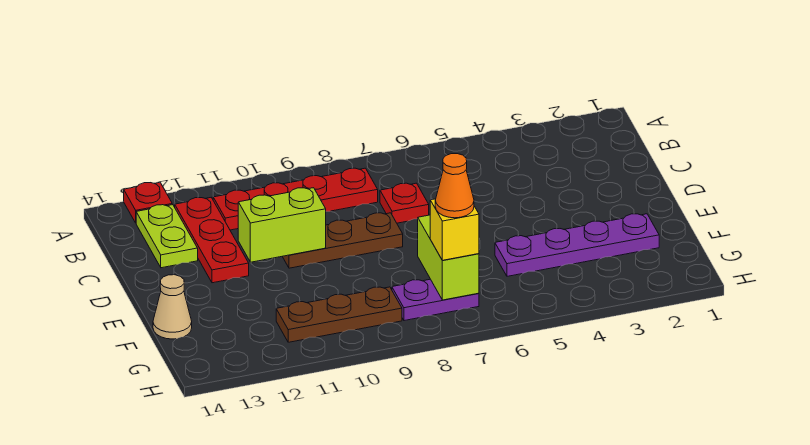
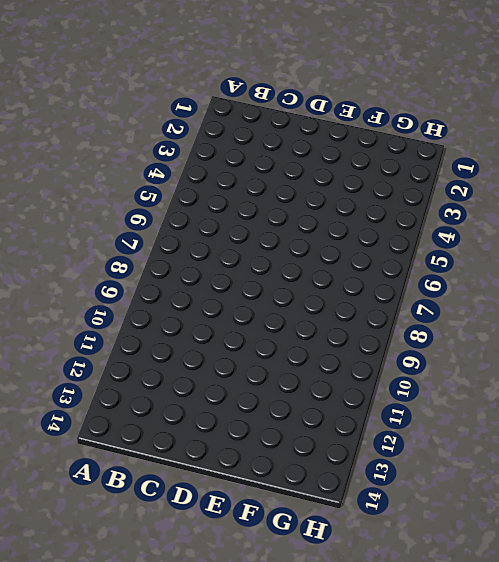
none -> red 1x1 plate [124,182,172,223]
none -> red 1x4 plate [213,168,378,230]
none -> red 1x3 plate [175,198,249,283]

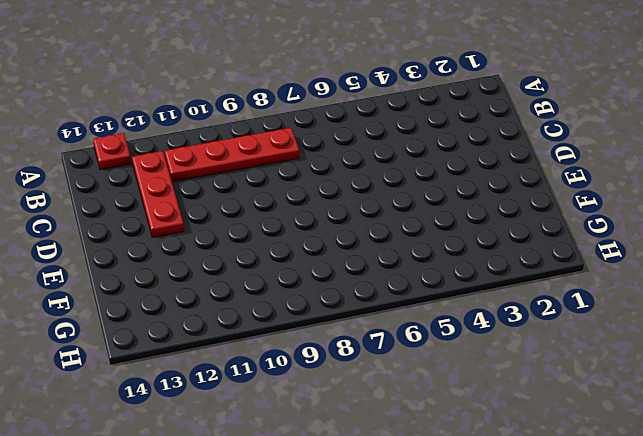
none -> lime 1x2 plate [136,205,198,268]
none -> red 1x1 plate [380,183,429,223]
none -> brown 1x3 plate [282,213,403,268]

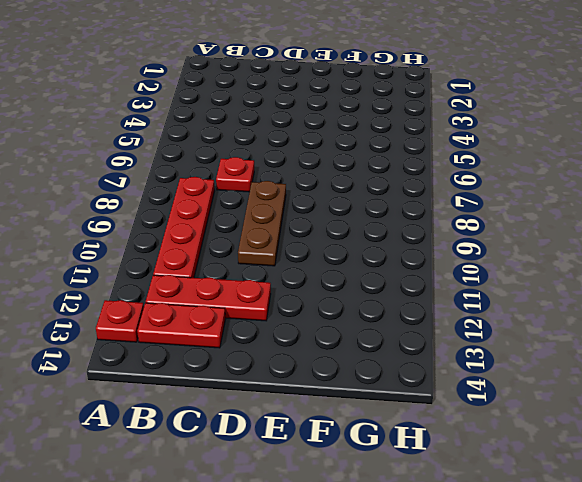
red 1x2 plate [137,303,225,348] -> lime 1x2 plate [136,205,198,268]
none -> purple 1x4 plate [495,214,659,276]
none -> tan 1x1 cone [153,275,192,339]
none -> purple 1x2 plate [392,279,479,321]

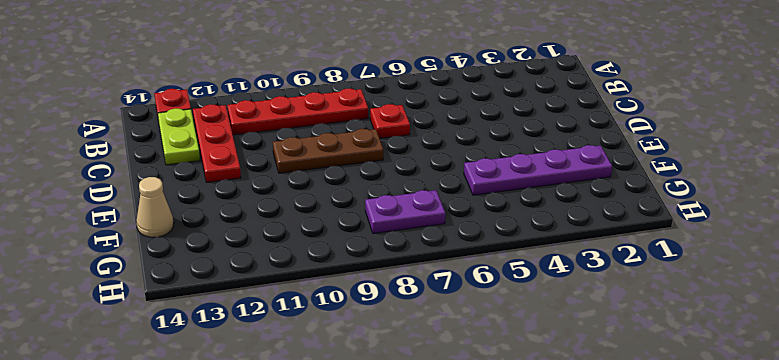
none -> brown 1x3 plate [276,287,402,342]
none -> lime 1x2 brick [238,188,326,262]
none -> lime 1x2 brick [418,215,479,300]

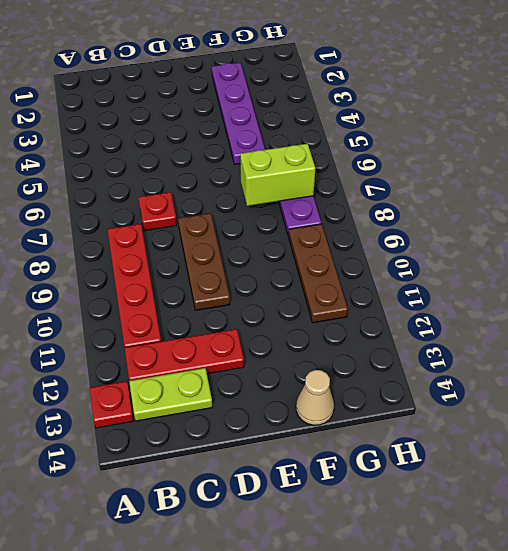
none -> lime 1x2 brick [238,188,326,262]
none -> yellow 1x1 brick [430,199,479,260]
none -> orange 1x1 cone [435,154,474,218]

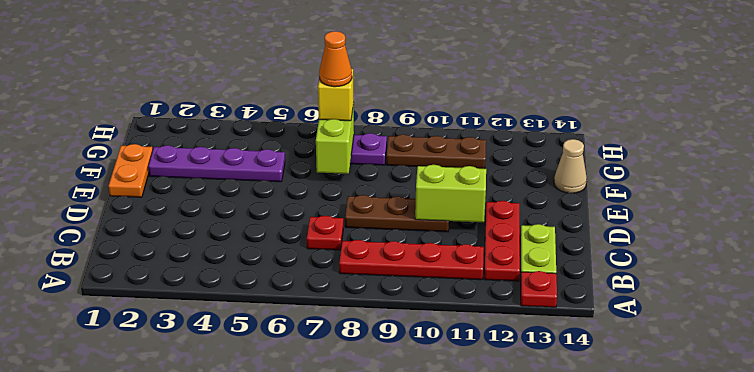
orange 1x2 plate [109,144,153,197] -> none

